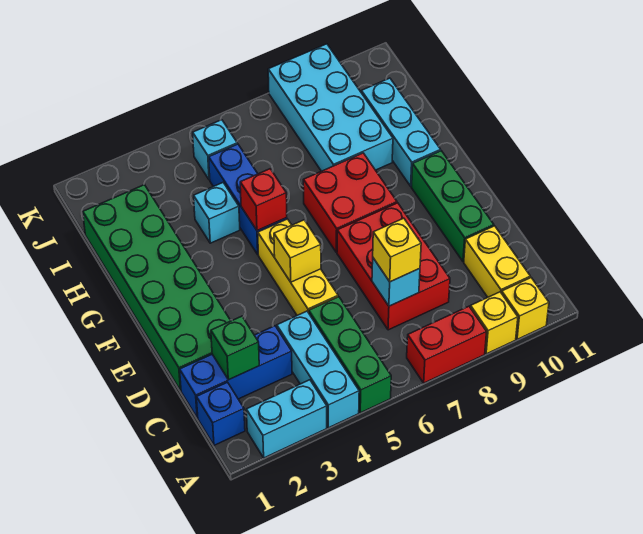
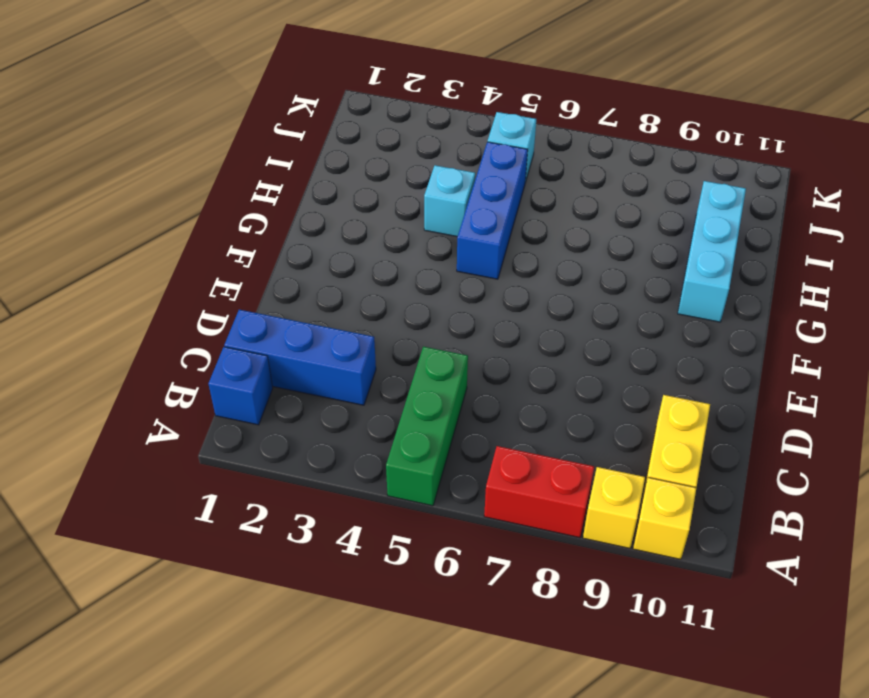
none -> cyan 1x2 brick [246,380,327,458]
none -> cyan 1x3 brick [277,311,359,428]
none -> red 2x3 brick [337,203,450,330]

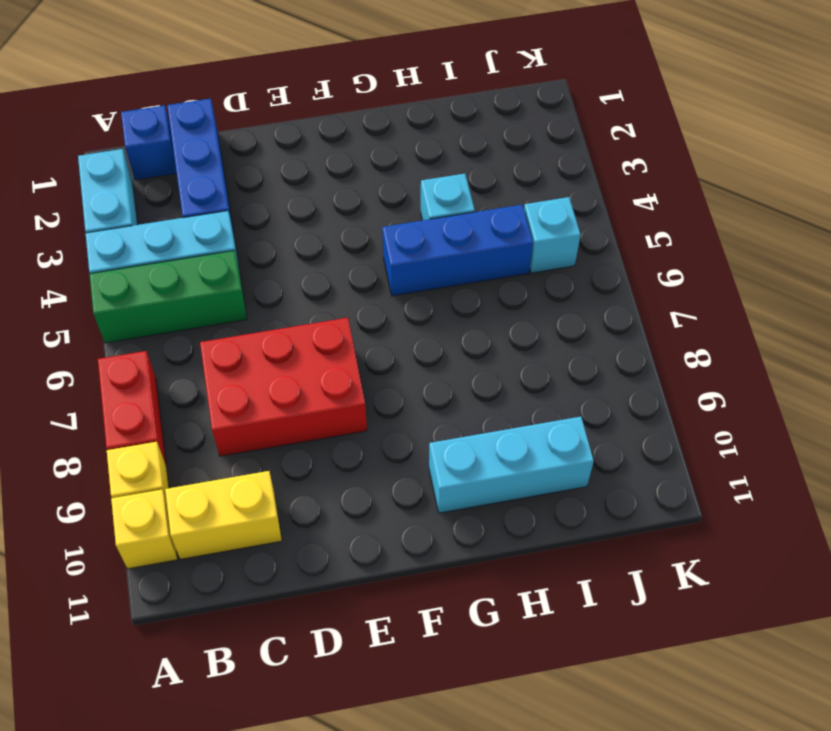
none -> green 2x6 brick [83,185,231,391]
none -> yellow 1x3 brick [258,219,338,315]
none -> green 1x3 brick [412,151,494,262]

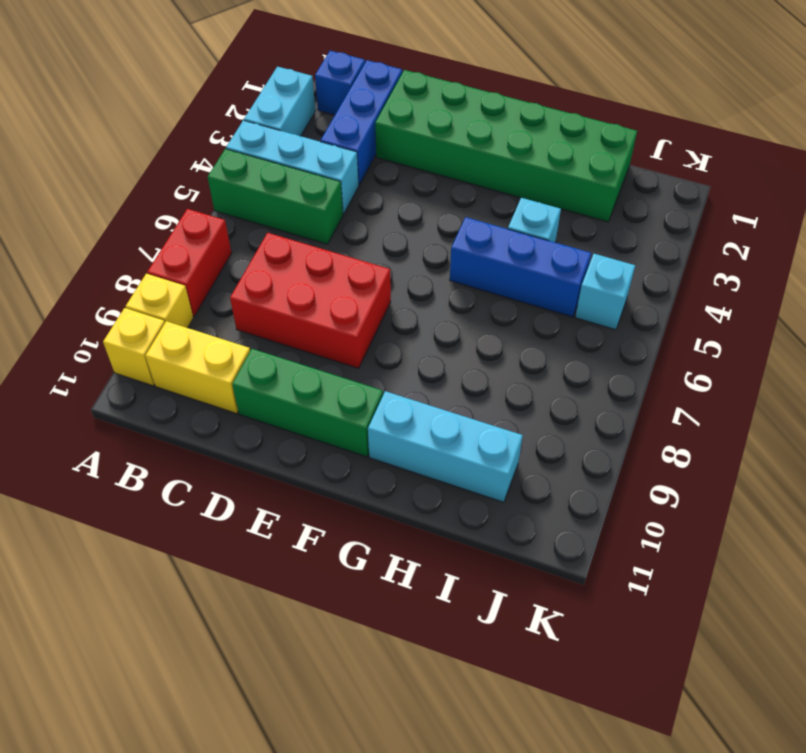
none -> yellow 1x3 brick [258,219,338,315]
none -> red 2x2 brick [303,153,397,252]
none -> cyan 2x4 brick [268,44,393,171]

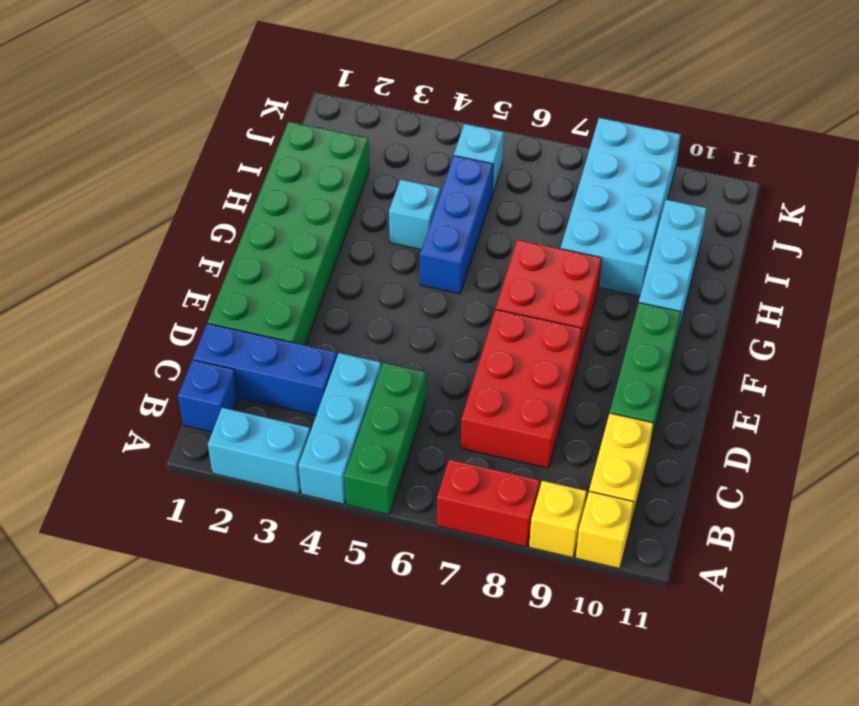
none -> yellow 1x3 brick [258,219,338,315]
none -> green 1x1 brick [211,316,259,380]
none -> cyan 1x1 brick [372,258,420,306]

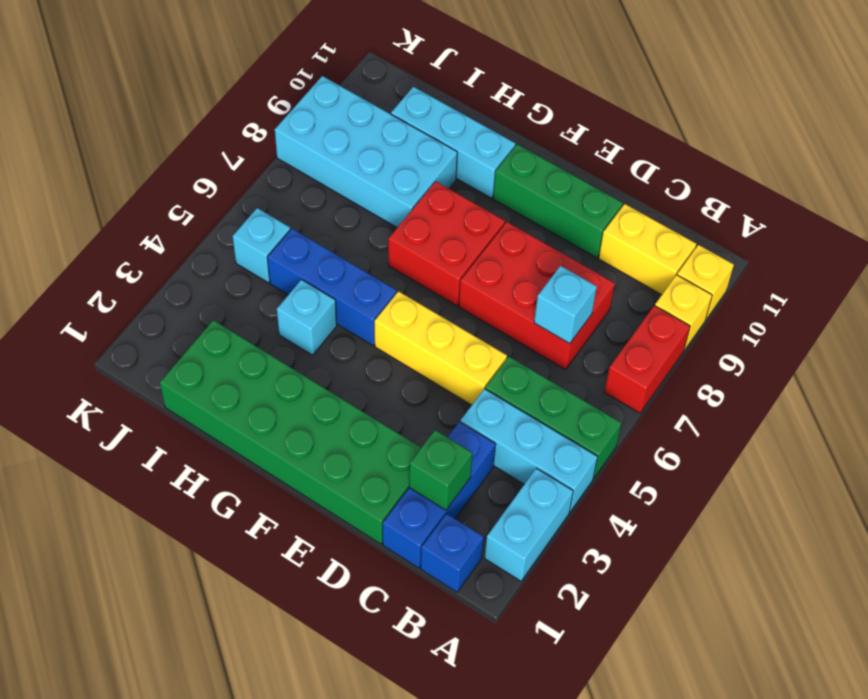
none -> yellow 1x1 brick [274,220,321,282]
none -> red 1x1 brick [240,169,287,231]
none -> yellow 1x1 brick [373,218,421,282]

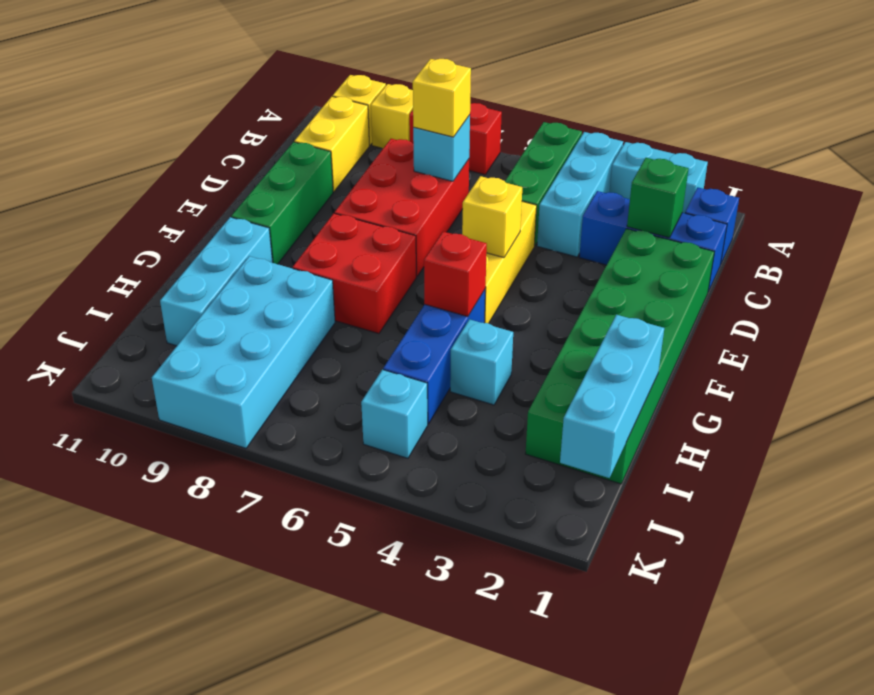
cyan 1x3 brick [560,315,664,478] -> none

